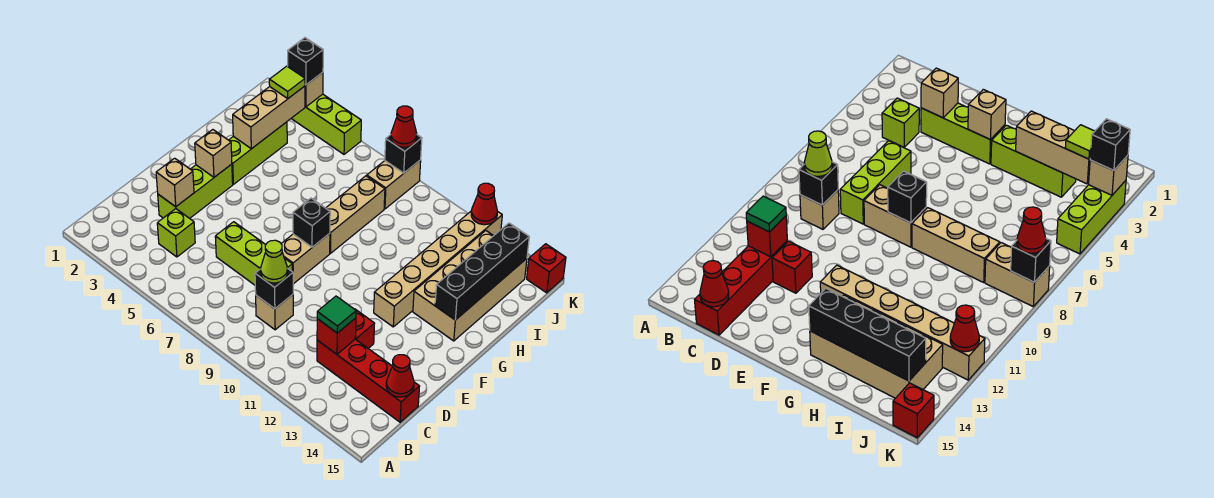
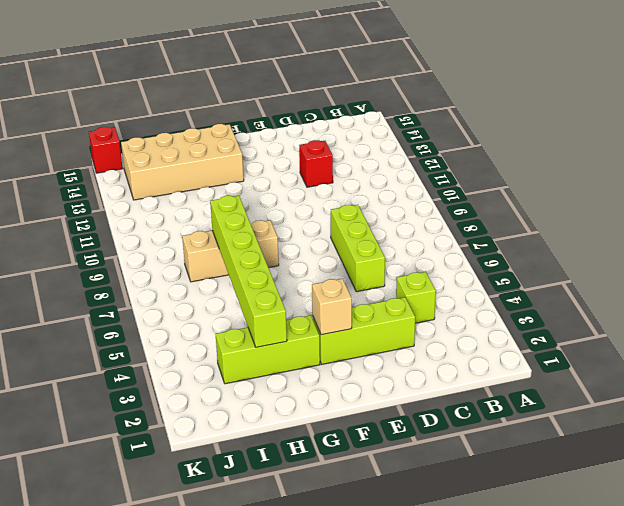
lime 1x6 brick [210,196,287,347] -> tan 1x3 brick [233,86,305,149]
none -> tan 1x1 brick [256,295,293,330]
none -> red 1x4 brick [317,339,420,422]
none -> tan 1x2 brick [281,233,330,284]
none -> tan 1x6 brick [374,211,502,327]

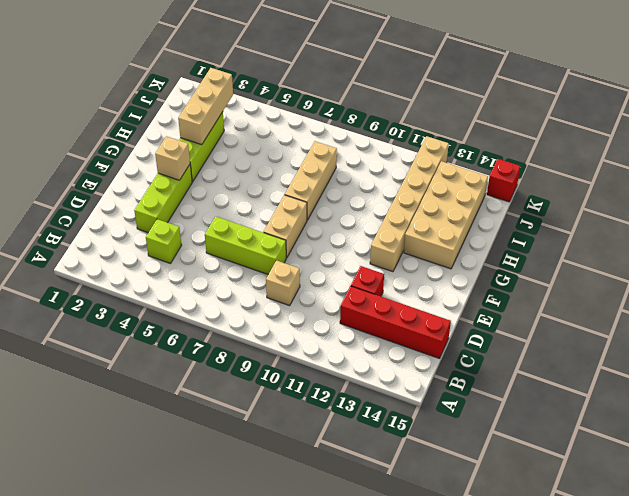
none -> tan 1x2 brick [367,160,421,209]
none -> lime 1x3 brick [291,94,361,154]
none -> black 1x1 brick [255,268,293,309]
none -> red 1x1 brick [317,318,356,354]

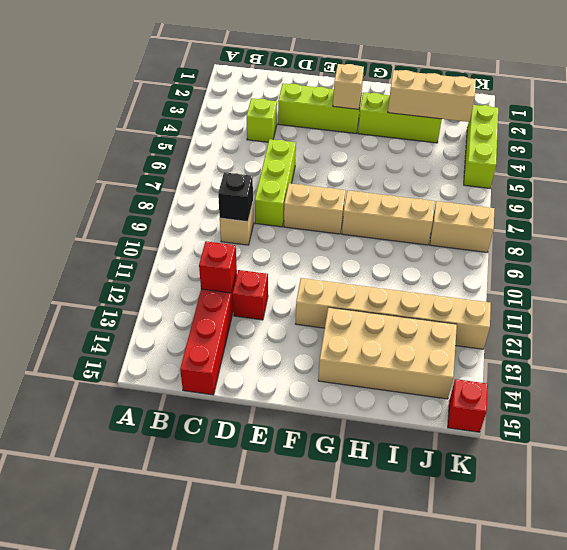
none -> red 1x1 cone [386,355,414,397]
none -> tan 1x1 brick [156,158,194,207]
none -> black 1x1 brick [293,198,330,247]
none -> black 1x4 brick [435,223,529,320]

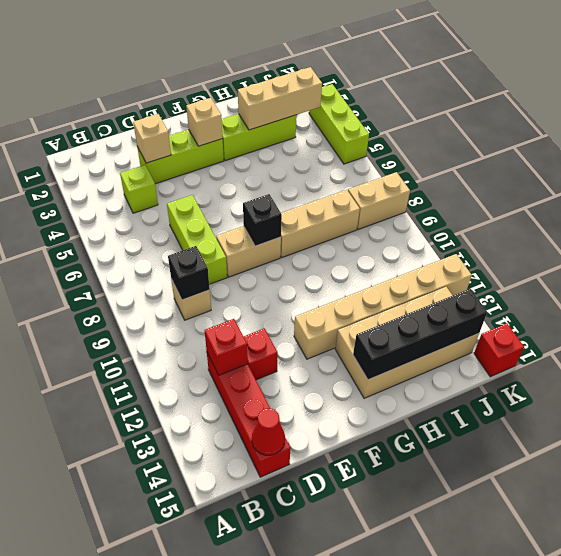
none -> tan 1x1 brick [305,72,323,107]
none -> black 1x1 brick [385,135,422,173]
none -> red 1x1 cone [471,183,497,225]
none -> lime 1x1 cone [261,240,288,283]

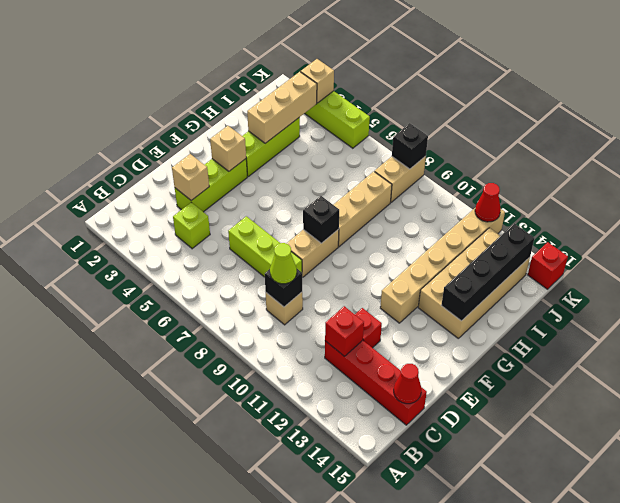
none -> green 1x1 tile [317,296,356,333]
none -> lime 1x1 tile [269,66,305,98]
none -> black 1x1 brick [288,38,323,85]
none -> red 1x1 cone [391,106,417,147]

